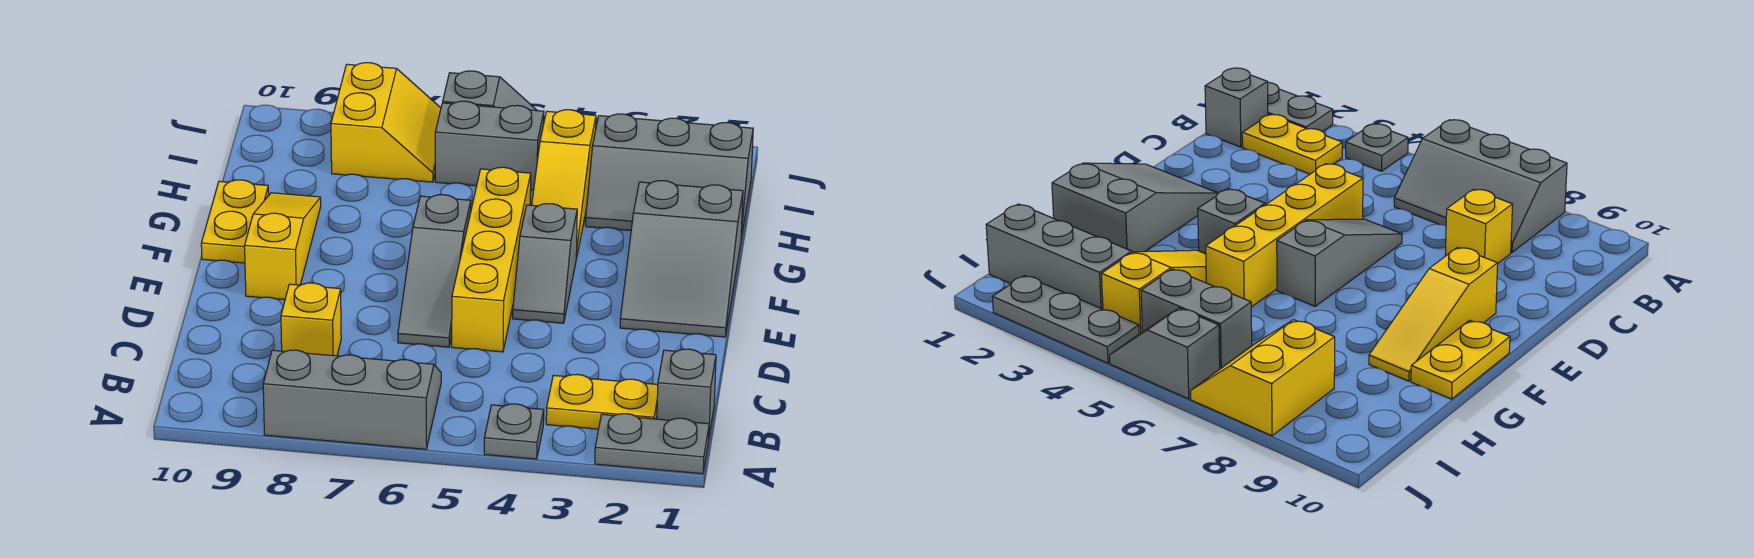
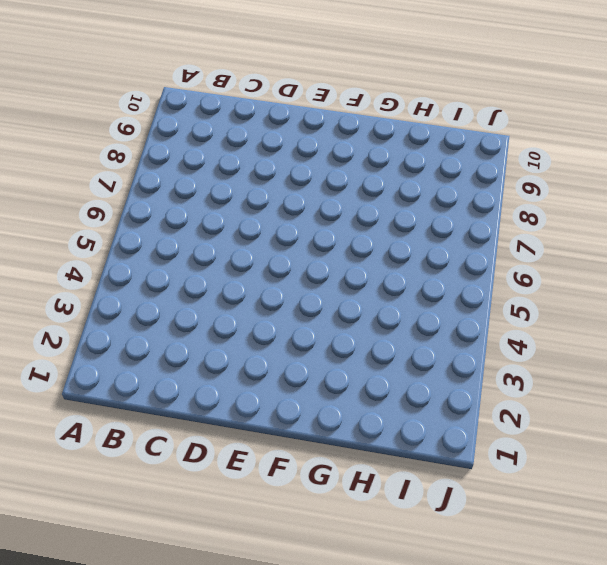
none -> grey 1x2 plate [595,414,709,474]
none -> grey 1x1 plate [484,404,544,459]
none -> grey 2x3 slope [263,350,441,449]

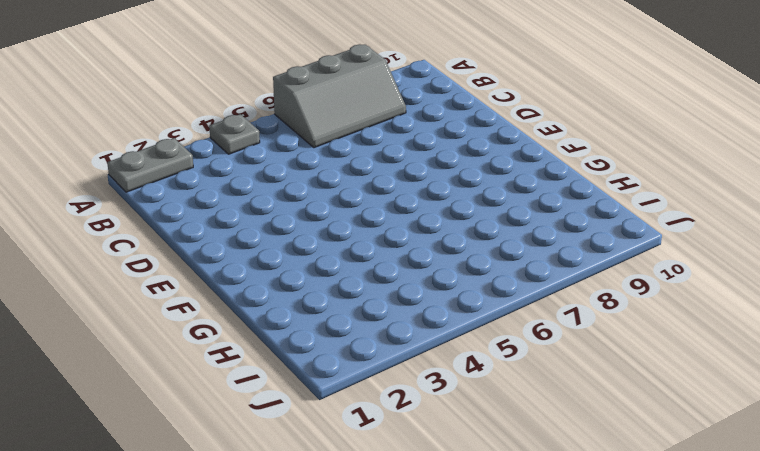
none -> grey 1x1 brick [657,349,716,435]
none -> yellow 1x2 plate [546,374,658,429]
none -> yellow 1x1 brick [281,283,341,356]

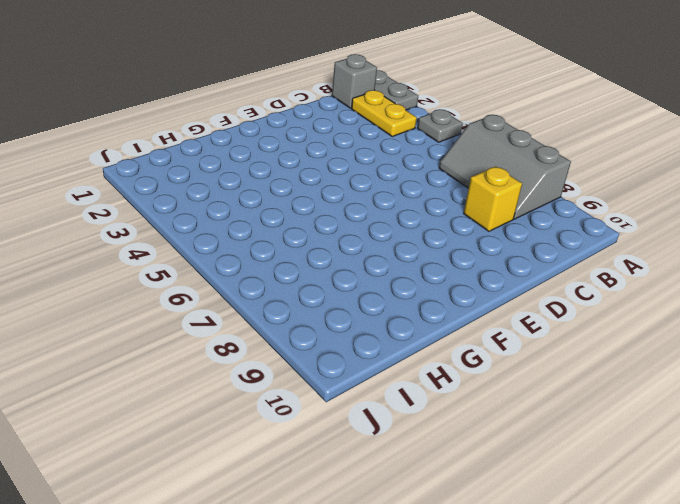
none -> yellow 1x4 brick [452,167,531,352]
none -> grey 1x3 slope [398,195,471,347]
none -> grey 2x3 slope [620,181,743,337]

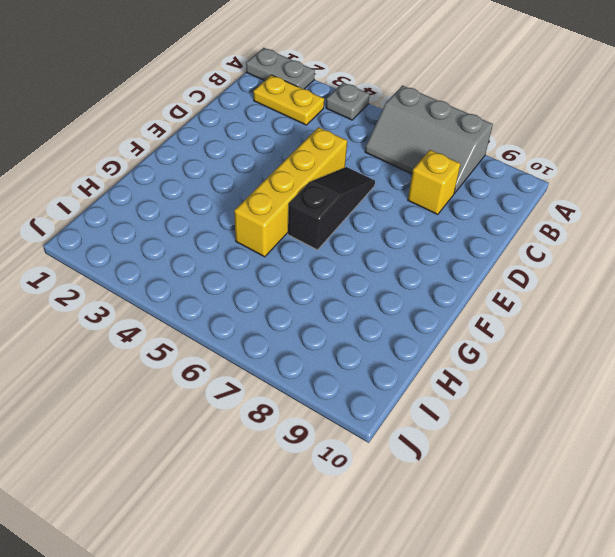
black 1x3 slope [288,167,375,250] -> grey 1x3 slope [398,195,471,347]
none -> grey 1x1 brick [657,349,716,435]
none -> grey 2x3 slope [620,181,743,337]
none -> grey 1x2 slope [513,204,577,323]

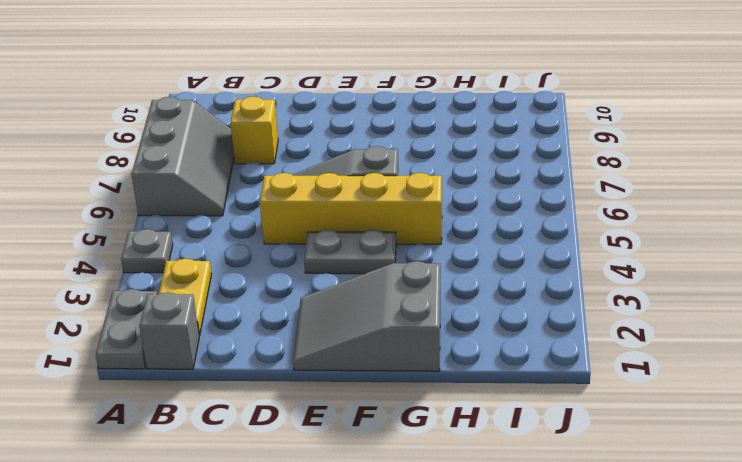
grey 1x2 plate [304,230,396,274] -> grey 1x2 slope [513,204,577,323]
none -> yellow 1x3 slope [245,193,321,300]
none -> yellow 1x2 plate [201,180,269,263]
none -> yellow 1x3 slope [532,110,596,258]

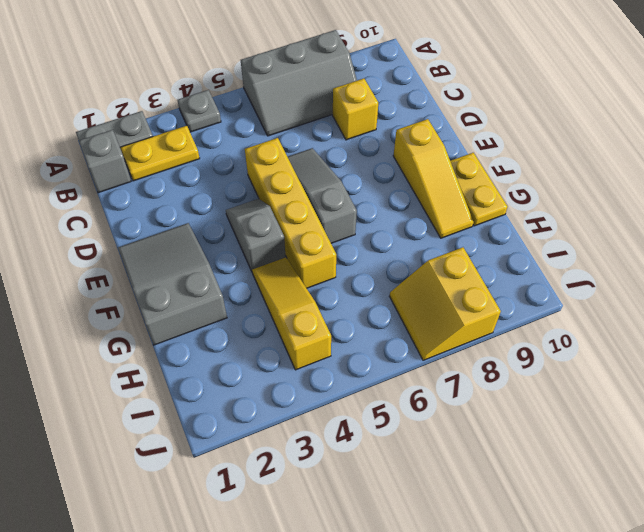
none -> grey 2x3 slope [586,114,753,238]
none -> grey 1x2 brick [435,101,544,190]
none -> grey 1x3 plate [993,276,1139,363]

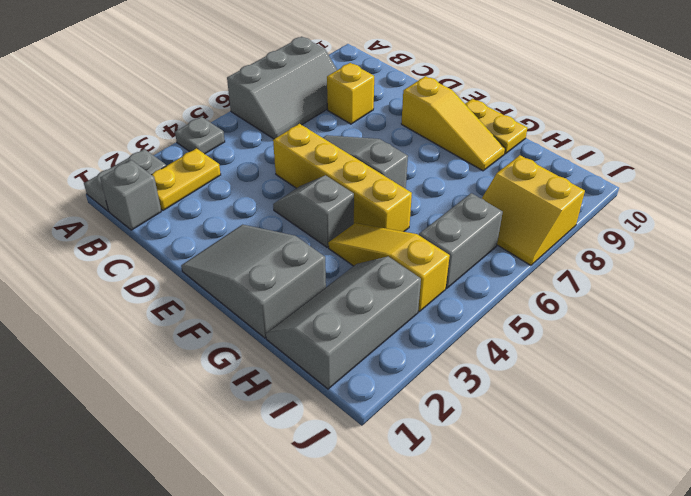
none -> grey 1x3 plate [993,276,1139,363]
none -> grey 1x2 slope [443,71,545,120]

